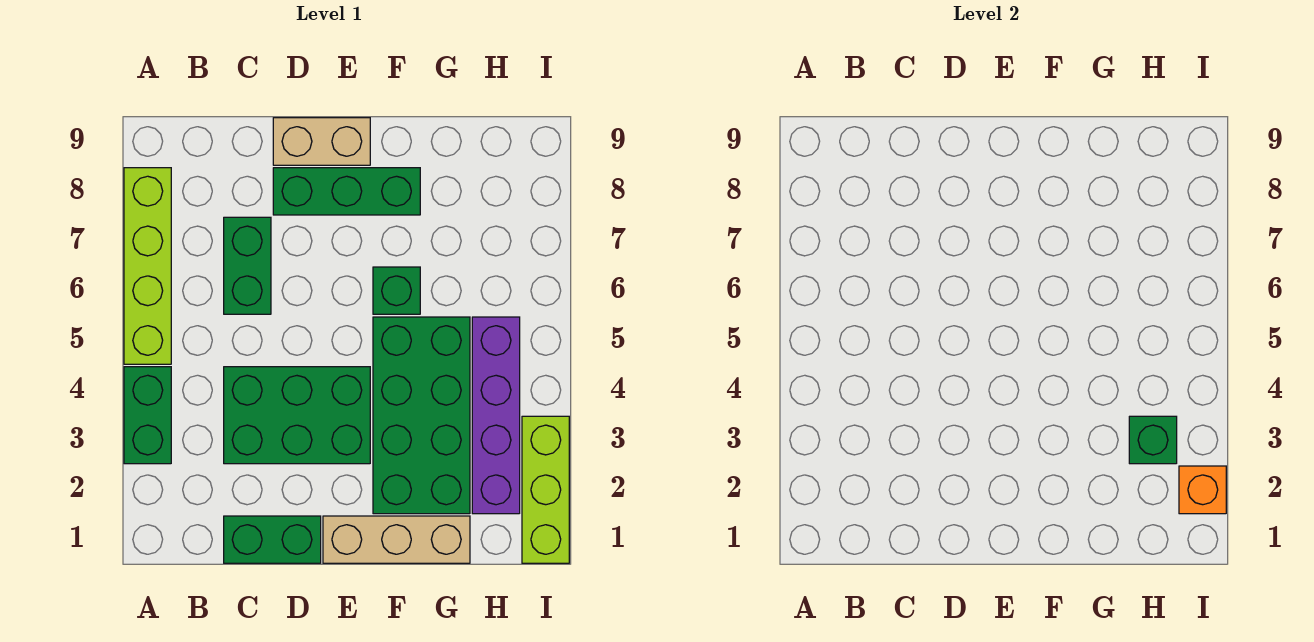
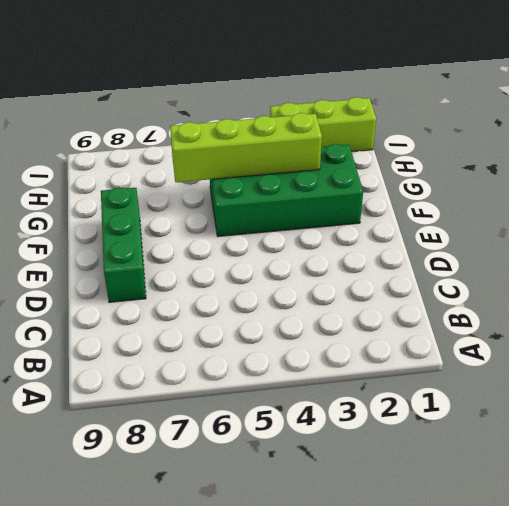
lime 1x4 brick [170,113,322,182] -> lime 1x4 brick moved to [124,168,171,364]
none -> green 1x2 brick [124,367,171,464]
none -> green 1x2 brick [224,516,321,563]
none -> green 2x3 brick [224,367,370,464]

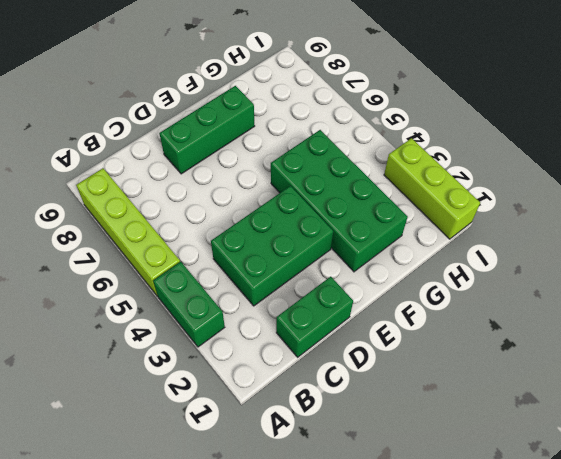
none -> green 1x2 brick [224,217,271,314]
none -> tan 1x2 brick [273,118,370,165]
none -> tan 1x3 brick [323,516,470,563]

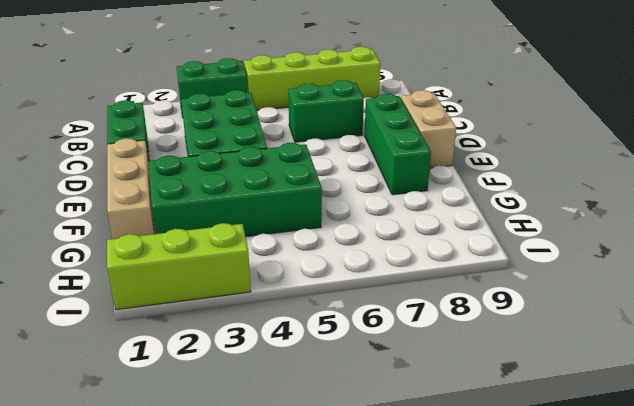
none -> green 1x1 brick [373,267,420,314]
none -> purple 1x4 brick [472,317,520,514]
none -> green 1x1 brick [1129,416,1177,464]

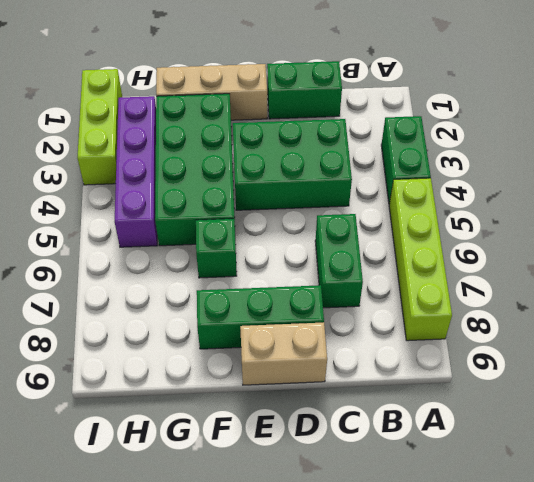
none -> green 1x1 brick [1129,416,1177,464]
none -> orange 1x1 brick [1179,466,1226,514]

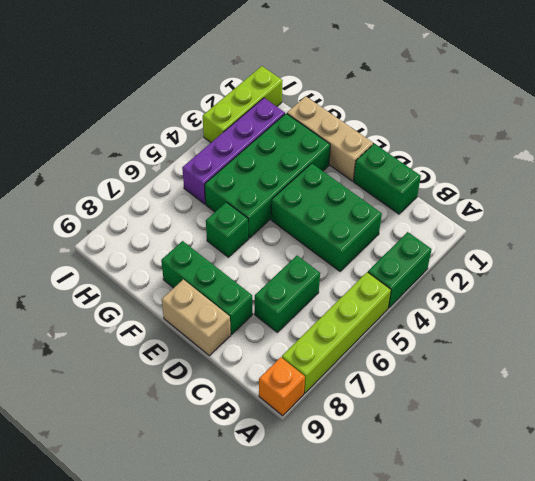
orange 1x1 brick [259,357,305,416] -> orange 1x1 brick moved to [1179,466,1226,514]
none -> green 1x1 brick [1129,416,1177,464]

